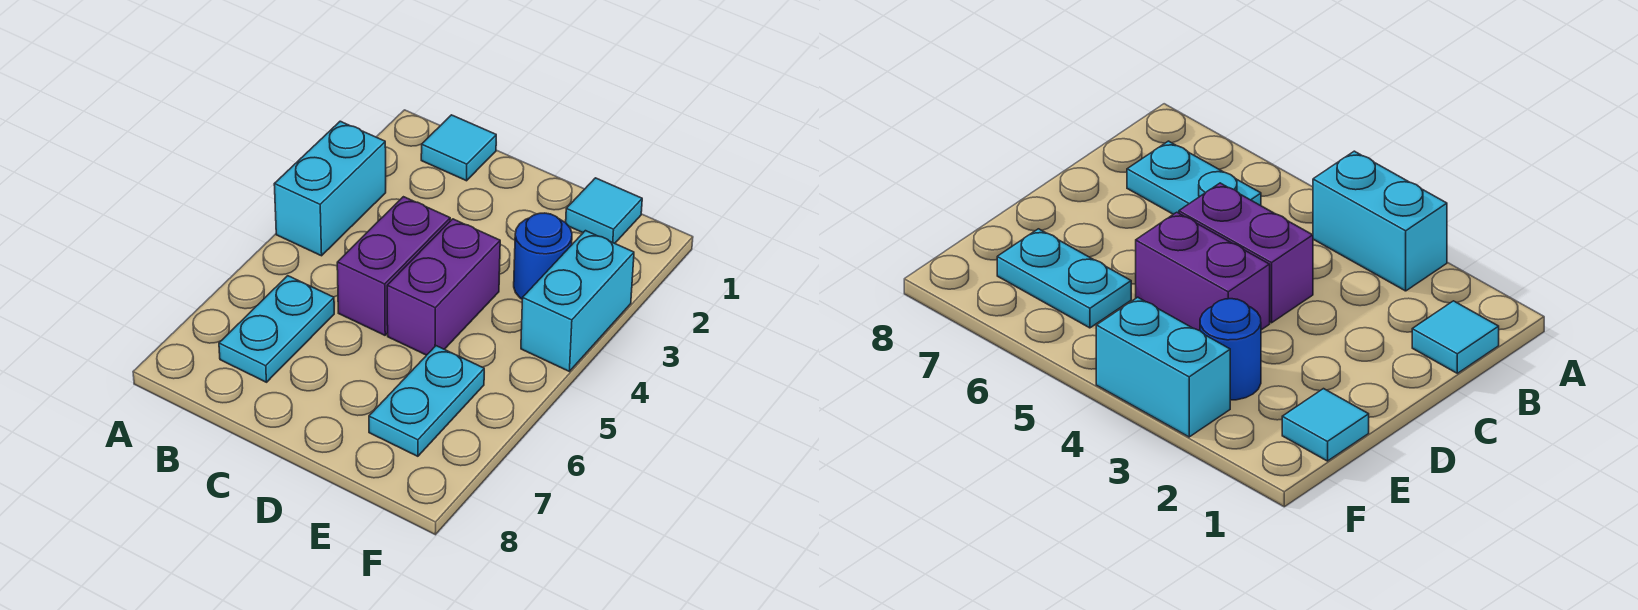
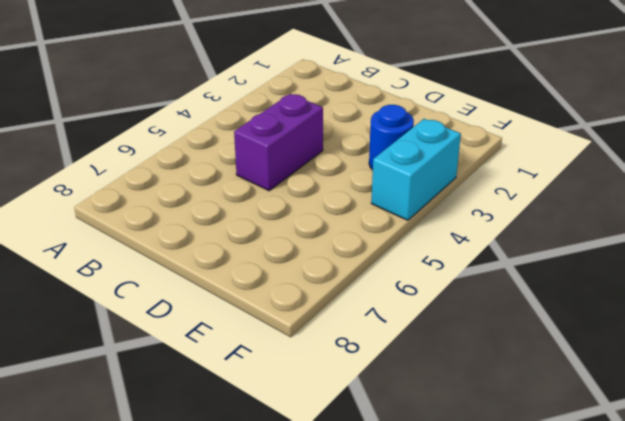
none -> cyan 1x2 brick [274,121,386,256]
none -> cyan 1x1 tile [421,115,496,181]

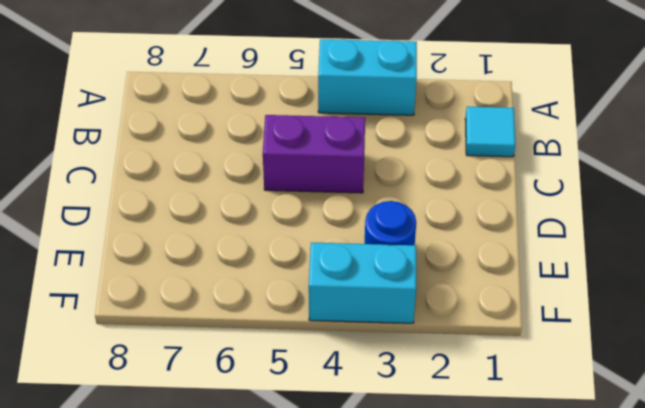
none -> cyan 1x2 plate [219,276,334,382]
none -> purple 1x2 brick [387,219,500,355]

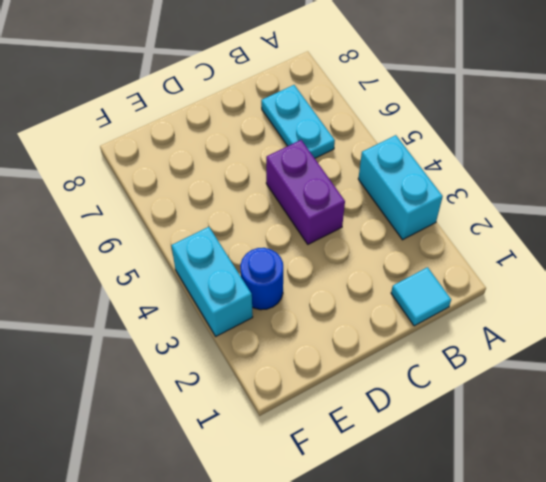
none -> purple 1x2 brick [387,219,500,355]
none -> cyan 1x1 tile [566,178,642,243]

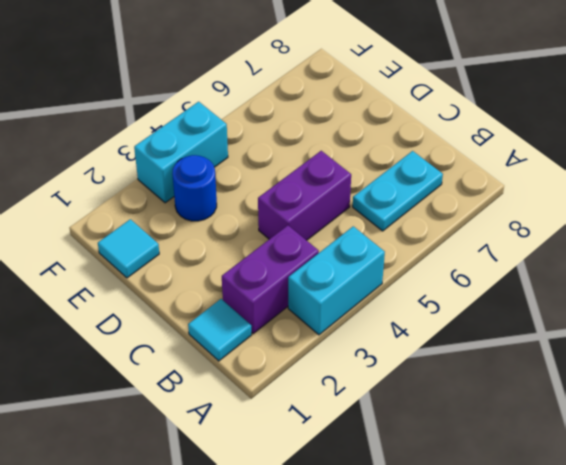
purple 1x2 brick [222,225,319,334] -> purple 1x2 brick moved to [387,219,500,355]
none -> cyan 1x2 plate [369,346,484,456]

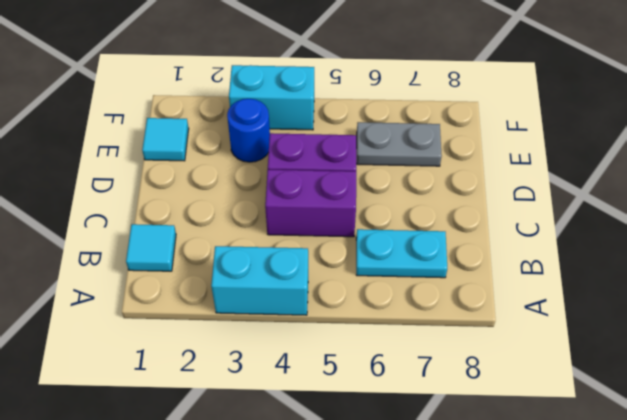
grey 1x2 plate [357,122,442,166] -> cyan 1x2 plate [369,346,484,456]

